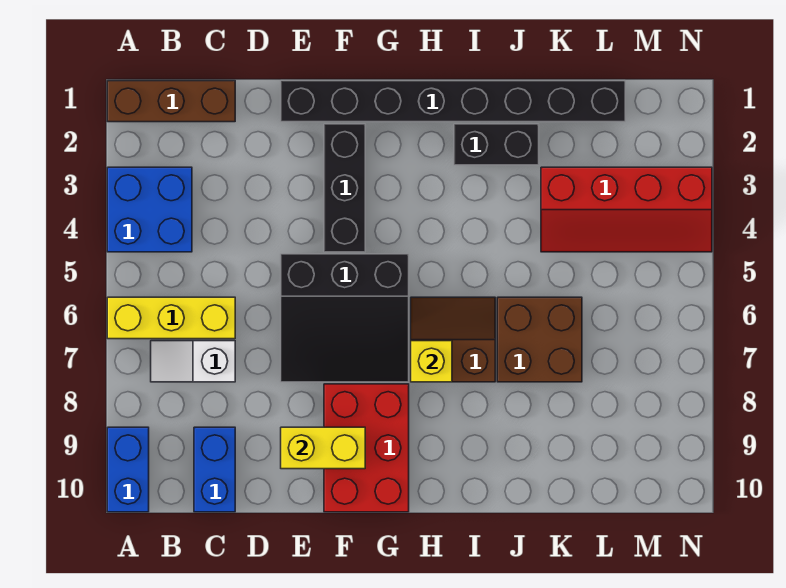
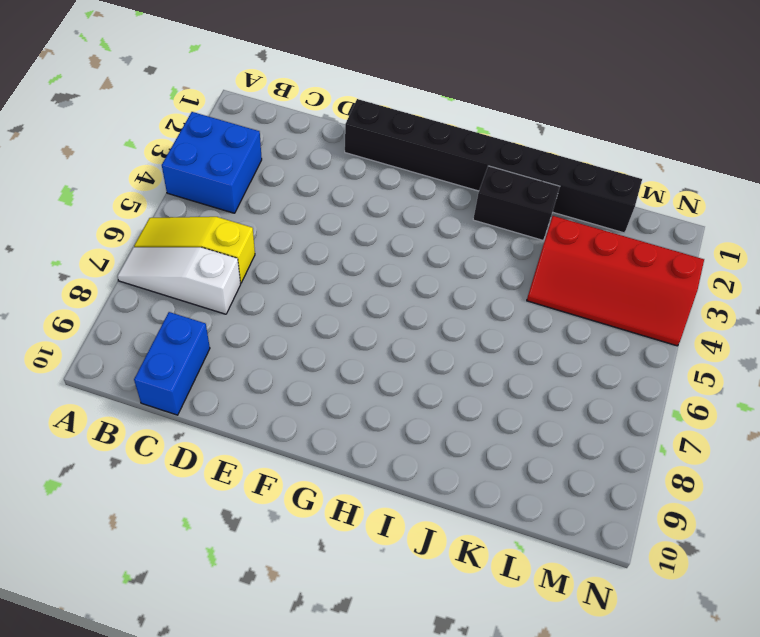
yellow 1x3 slope [134,217,255,283] -> yellow 1x3 brick [107,297,235,339]
white 1x3 slope [117,247,241,314] -> white 1x2 slope [151,341,235,382]
none -> brown 1x3 brick [107,81,235,122]
none -> blue 1x2 brick [107,427,149,512]
none -> black 3x3 slope [281,254,409,382]

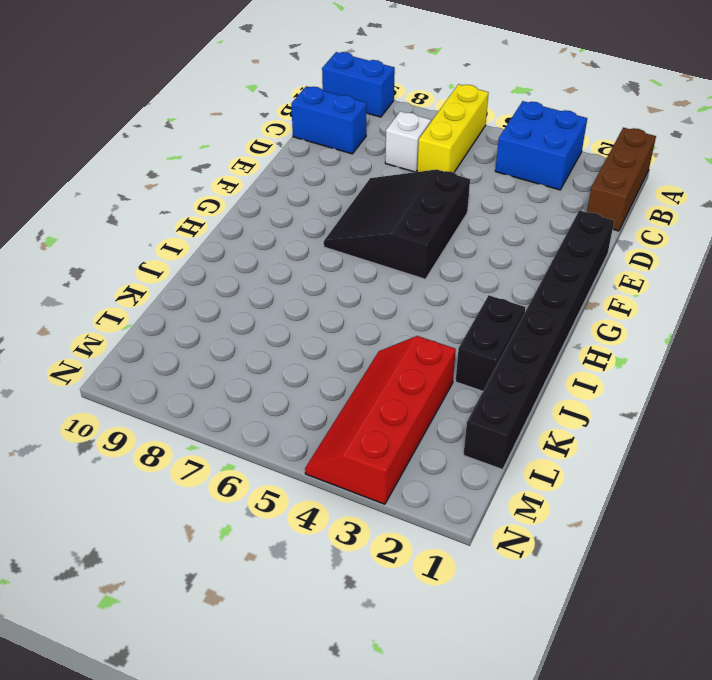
none -> black 1x3 brick [324,124,365,252]
none -> red 2x3 brick [324,384,409,512]
none -> brown 2x2 slope [411,297,495,382]

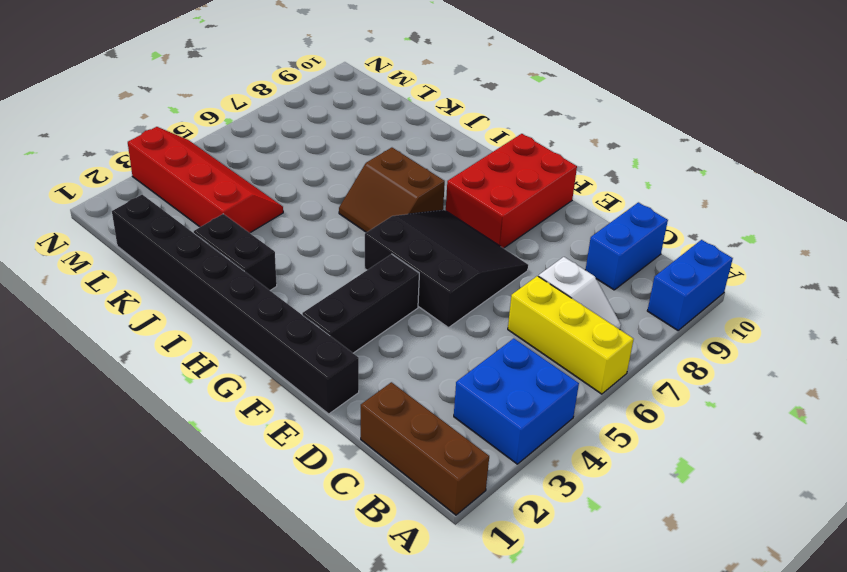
none -> brown 2x2 brick [497,297,582,382]
none -> yellow 1x2 brick [281,427,365,469]
none -> yellow 1x1 brick [411,341,452,382]

